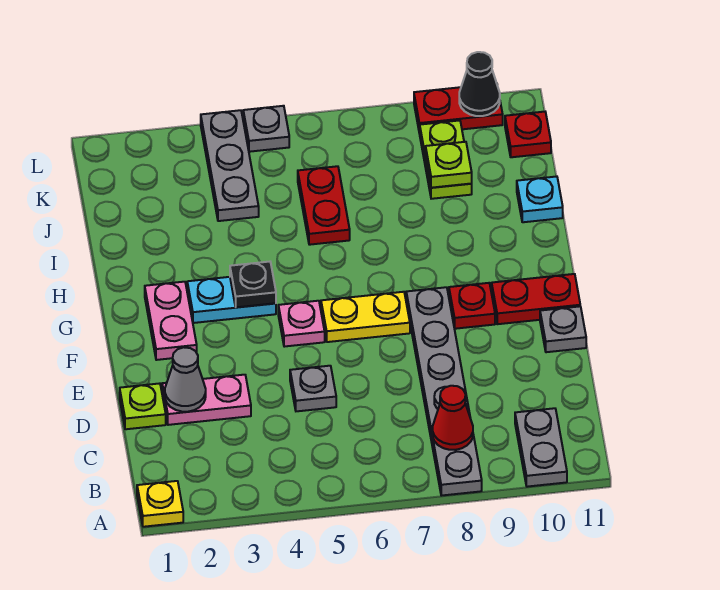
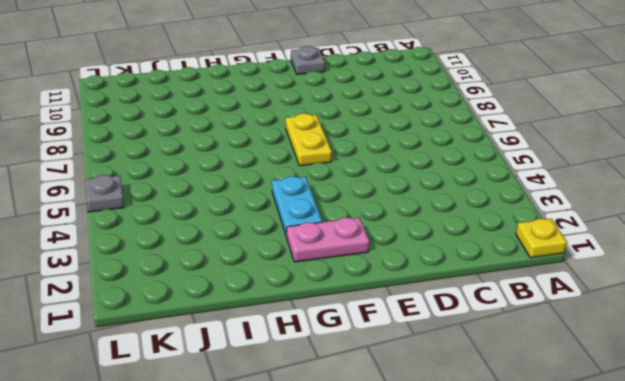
none -> grey 1x6 plate [406,287,482,496]
none -> grey 1x2 plate [515,408,567,487]
none -> lime 1x1 plate [120,383,166,429]

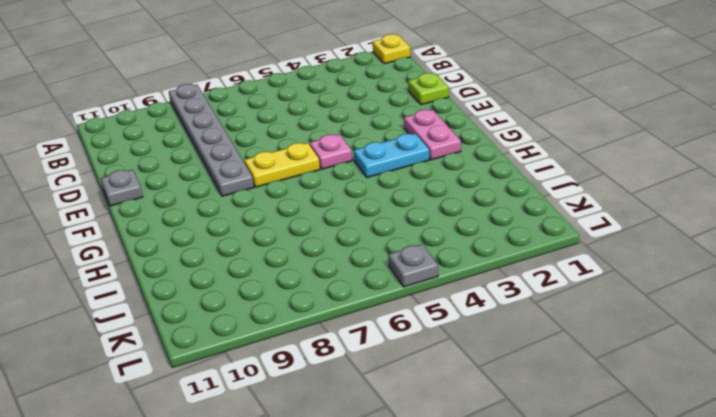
none -> grey 1x2 plate [515,408,567,487]
none -> pink 1x2 plate [162,375,251,425]
none -> grey 1x1 plate [290,366,336,411]

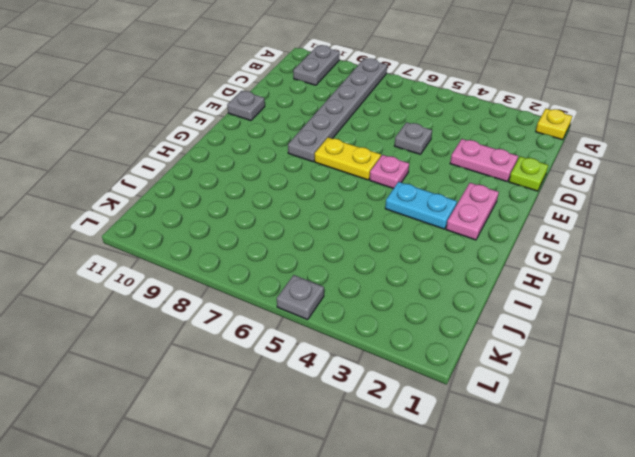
none -> red 1x1 plate [449,283,495,329]
none -> red 1x2 plate [492,274,580,324]
none -> red 1x2 plate [298,166,350,245]

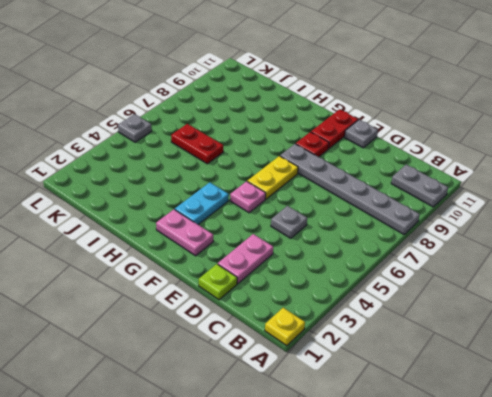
none -> cyan 1x1 plate [517,176,563,222]
none -> grey 1x3 plate [201,110,259,221]
none -> lime 1x2 plate [420,120,472,199]

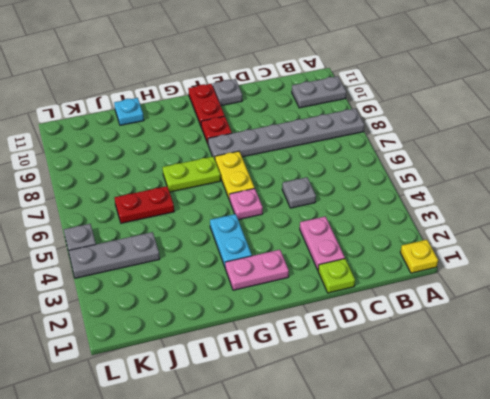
lime 1x2 plate [163,157,221,192] -> lime 1x2 plate moved to [420,120,472,199]
none -> red 1x1 plate [505,112,551,157]
none -> red 1x2 plate [414,87,503,134]
none -> red 1x1 cone [433,386,473,450]

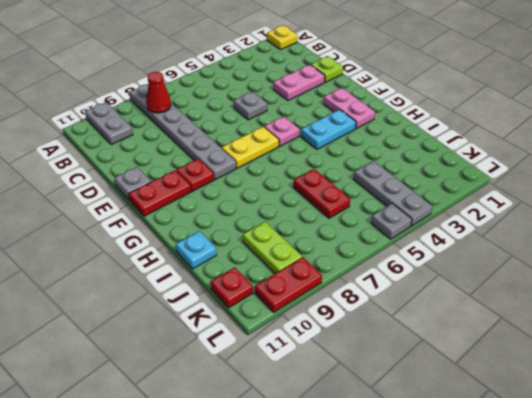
none -> grey 1x1 cone [165,347,206,412]
none -> black 1x1 plate [230,262,276,307]
none -> lime 1x1 plate [426,142,472,188]

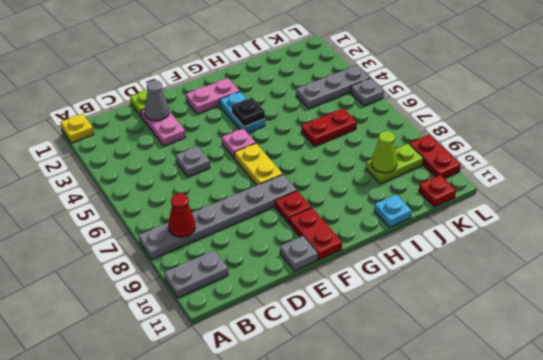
lime 1x1 cone [371,131,397,173] -> lime 1x1 plate [426,142,472,188]
none -> black 1x1 cone [459,52,500,116]

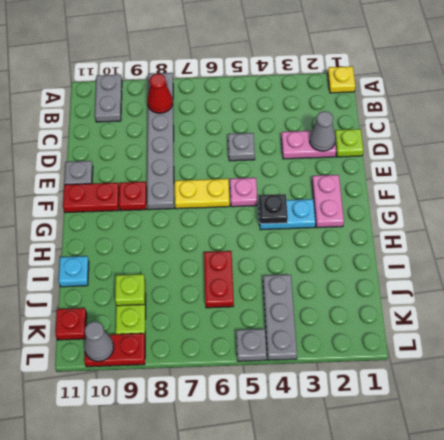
grey 1x1 cone [84,322,114,361] -> black 1x1 cone [459,52,500,116]

